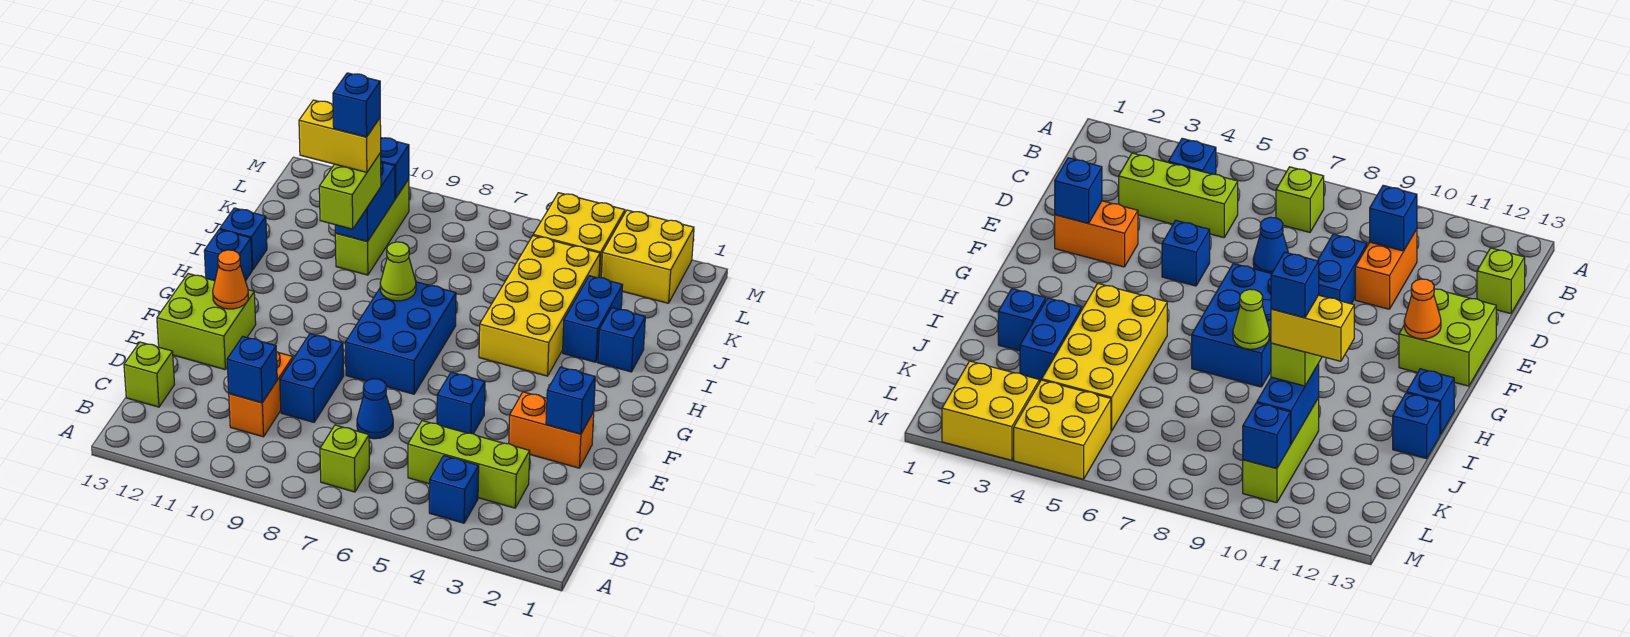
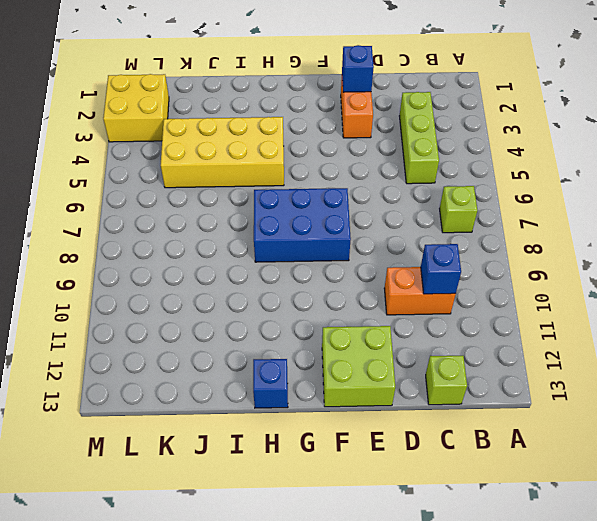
none -> blue 1x1 brick [429,456,479,523]
none -> blue 1x1 cone [357,379,393,439]
none -> blue 1x2 brick [280,334,344,422]

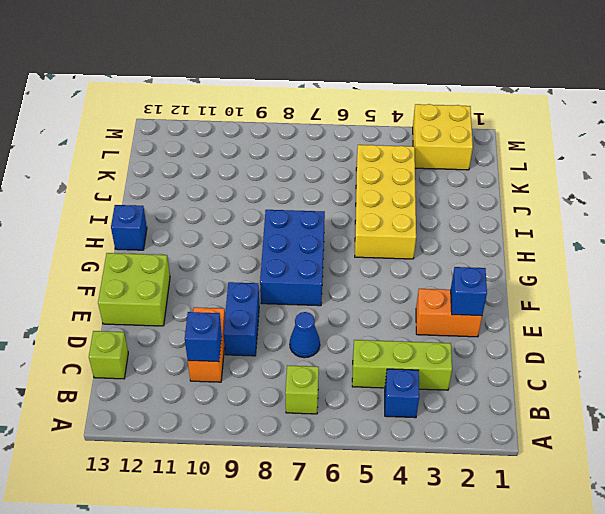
none -> blue 1x1 brick [437,372,485,434]
none -> blue 1x1 brick [598,308,645,372]
none -> blue 1x2 brick [563,276,623,362]

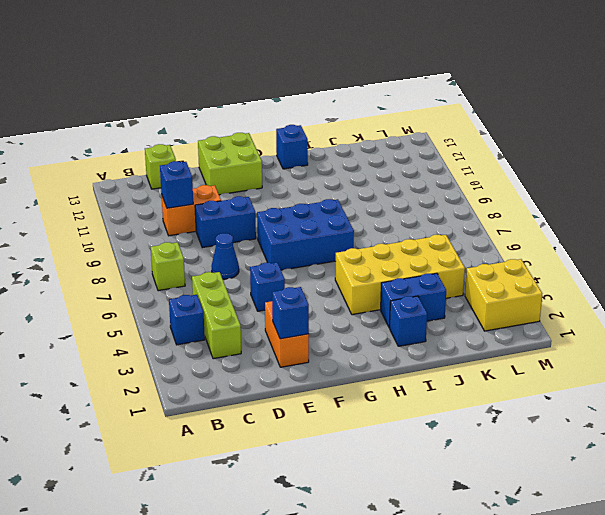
none -> blue 1x1 brick [220,208,267,270]
none -> lime 1x3 brick [335,179,409,275]
none -> yellow 2x2 brick [533,193,625,278]

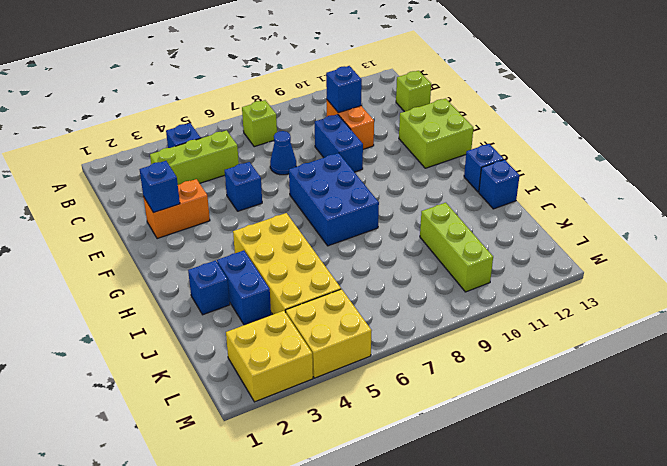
none -> orange 1x1 cone [213,250,248,309]
none -> lime 1x1 cone [380,242,416,301]
none -> blue 1x2 brick [335,162,395,242]

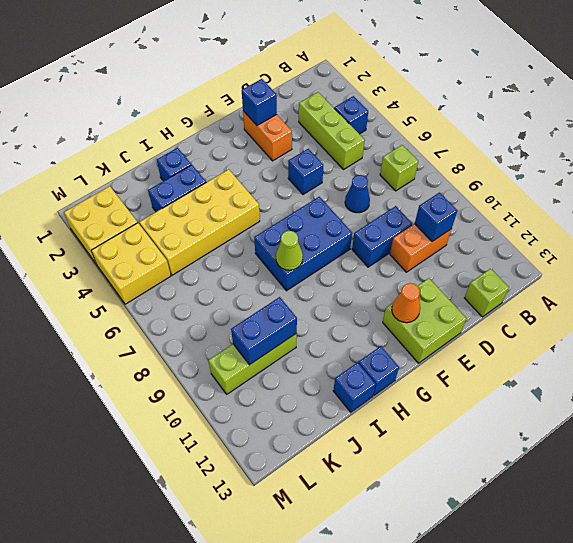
none -> blue 1x1 brick [380,138,409,198]
none -> lime 1x2 brick [319,153,381,229]
none -> yellow 1x2 brick [299,100,381,172]

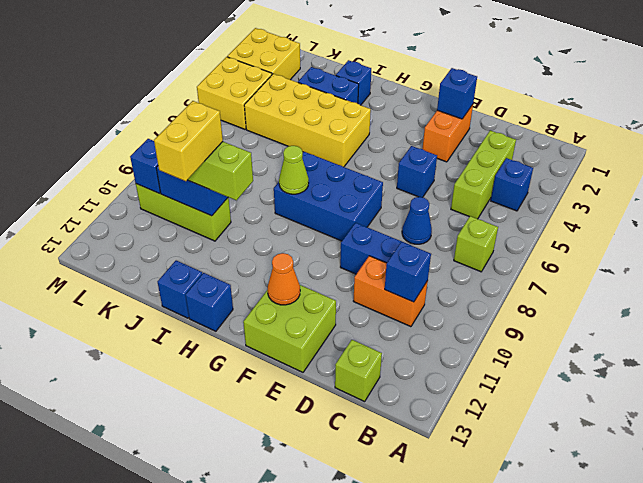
none -> blue 1x1 brick [333,73,380,137]

